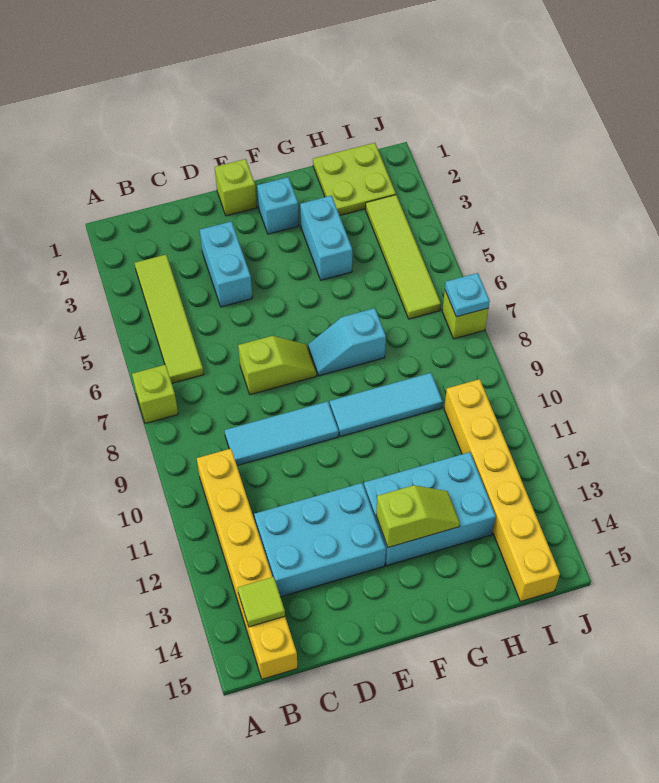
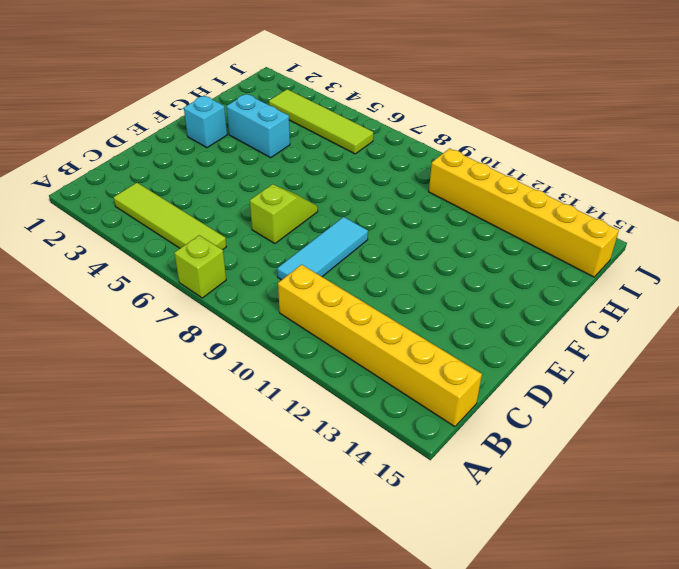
none -> cyan 2x3 brick [254,483,386,597]
none -> cyan 1x2 brick [200,221,252,307]
none -> lime 1x1 brick [215,159,257,216]

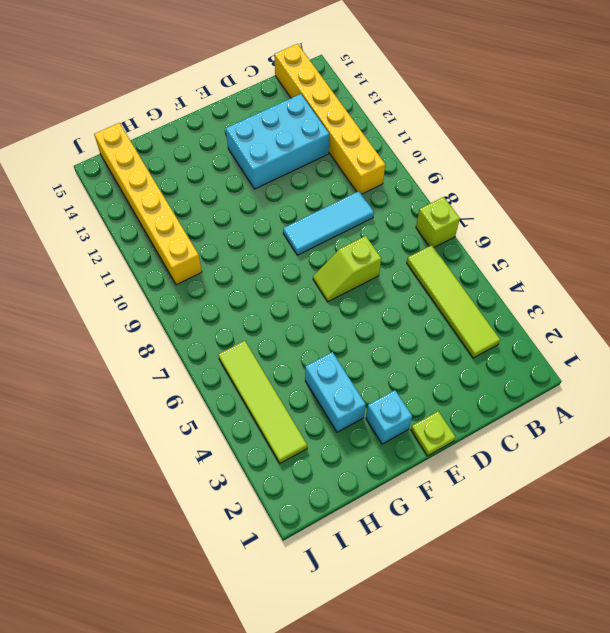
lime 1x1 plate [411,412,455,456] -> lime 1x1 brick [215,159,257,216]
none -> cyan 1x2 brick [200,221,252,307]
none -> cyan 1x2 slope [308,308,386,376]
none -> cyan 1x3 tile [330,373,443,437]

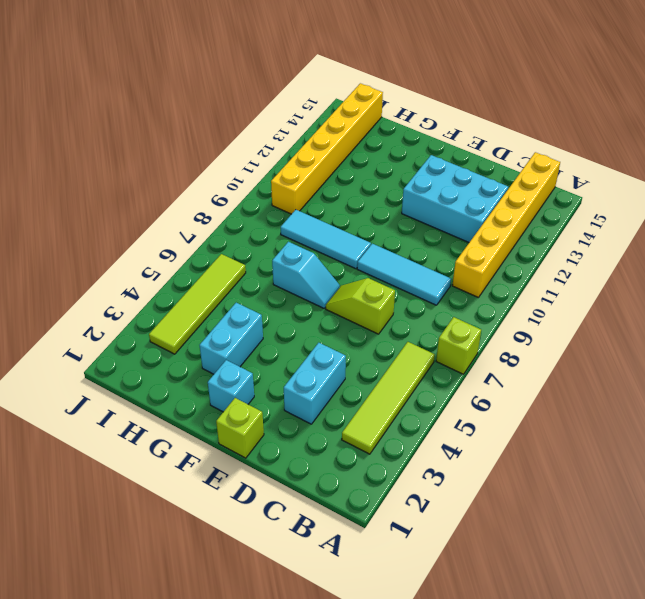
none -> cyan 2x3 brick [364,452,496,566]
none -> lime 2x2 plate [313,143,396,216]
none -> lime 1x1 brick [442,291,488,339]

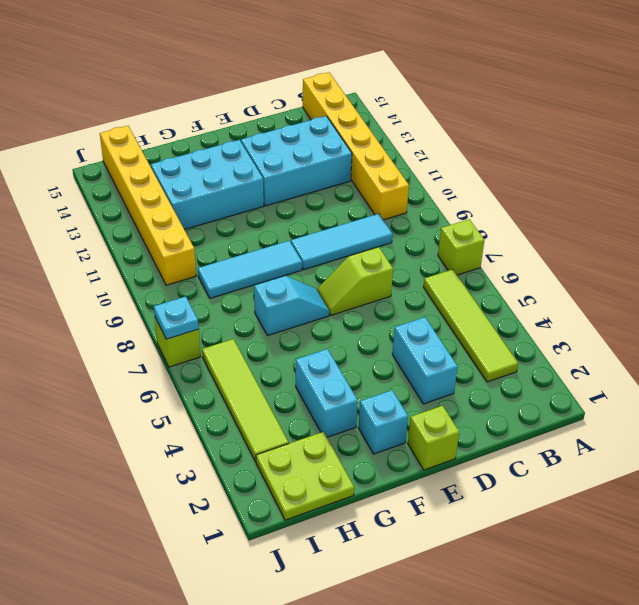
none -> lime 1x1 tile [238,577,285,627]
none -> lime 1x2 slope [376,485,460,547]

